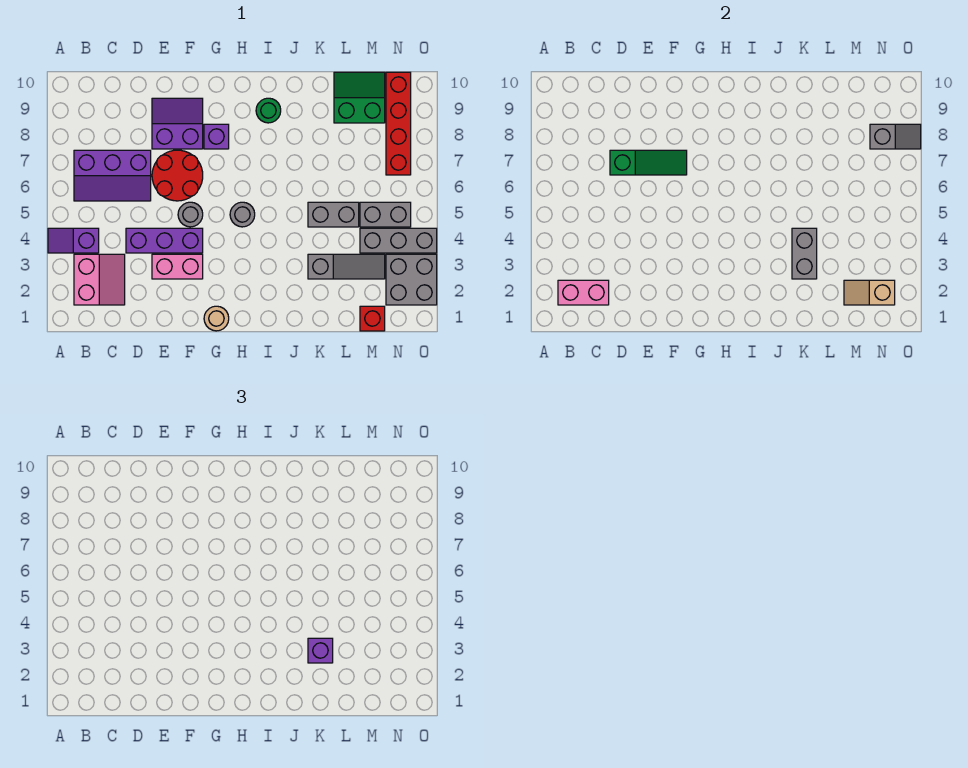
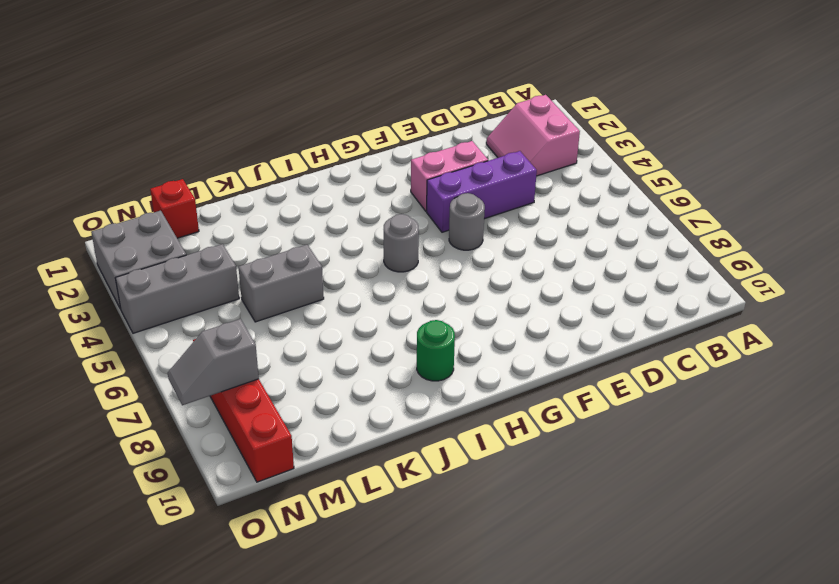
none -> purple 1x2 slope [48,228,99,253]
none -> purple 2x3 slope [74,150,151,201]
none -> red 2x2 round brick [152,150,203,201]

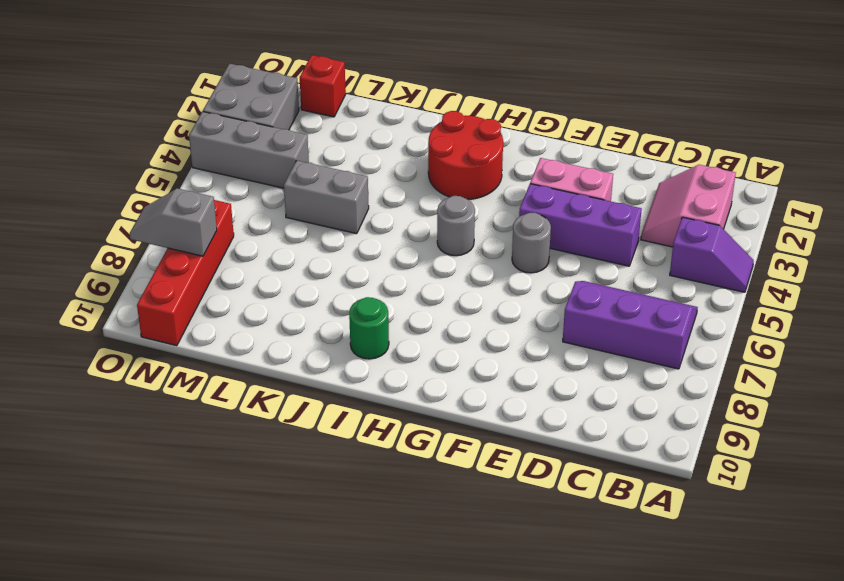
red 2x2 round brick [428,111,503,199] -> red 2x2 round brick moved to [152,150,203,201]
none -> purple 2x2 slope [152,98,203,149]
none -> tan 1x1 round brick [204,306,229,331]
none -> purple 1x1 brick [204,124,229,149]

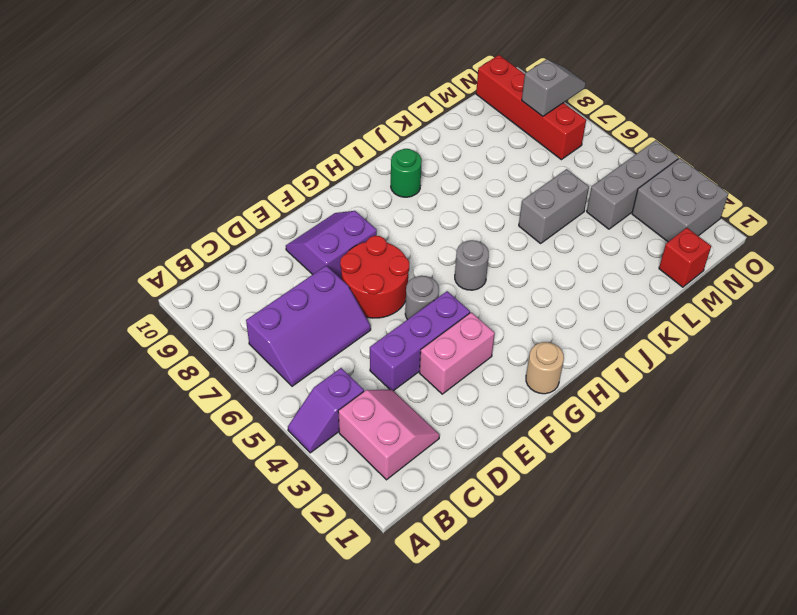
none -> purple 1x1 brick [204,124,229,149]
none -> grey 1x3 slope [308,254,385,279]
none -> green 2x2 slope [334,72,385,123]

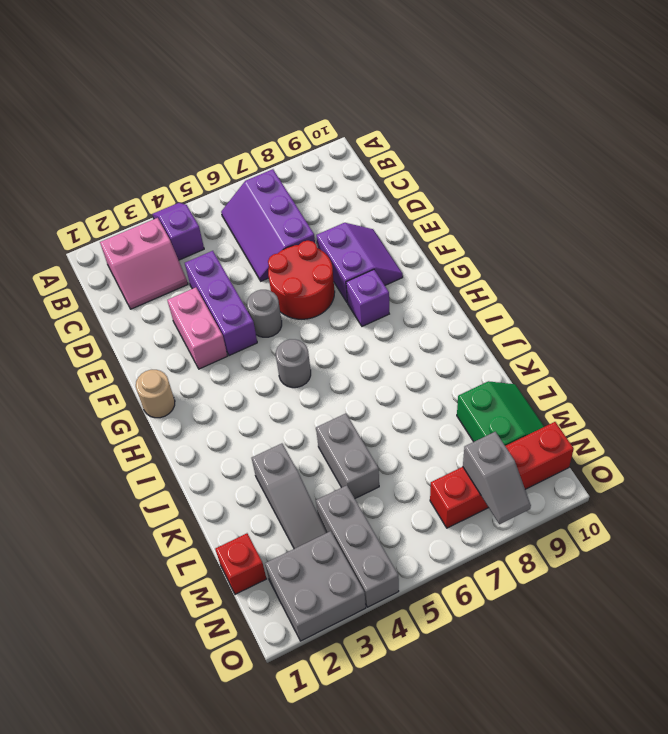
none -> green 1x1 round brick [256,98,281,123]
none -> grey 1x2 brick [360,202,411,227]
none -> pink 1x2 brick [558,280,609,305]

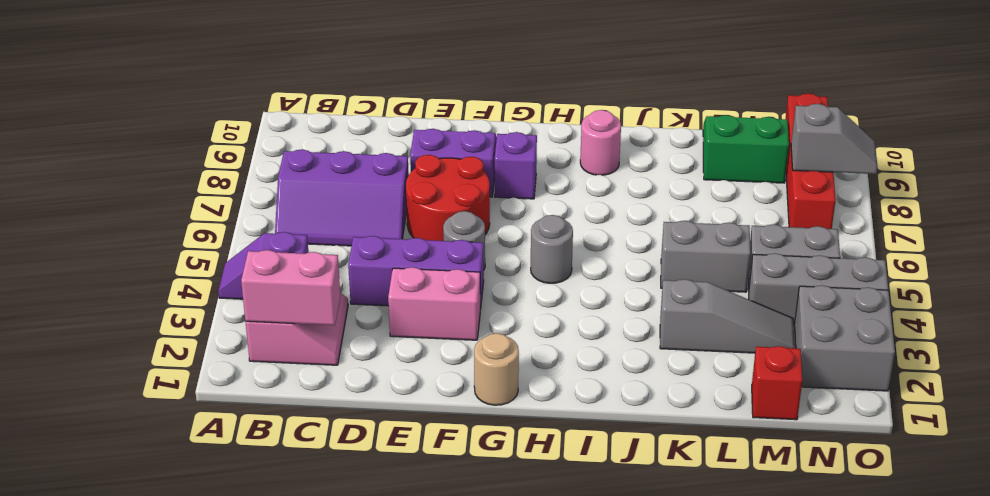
pink 1x1 round brick [580,110,621,175] -> green 1x1 round brick [256,98,281,123]
none -> green 1x3 slope [610,150,687,175]
none -> grey 1x2 brick [792,228,817,279]
none -> tan 1x2 slope [844,280,895,305]

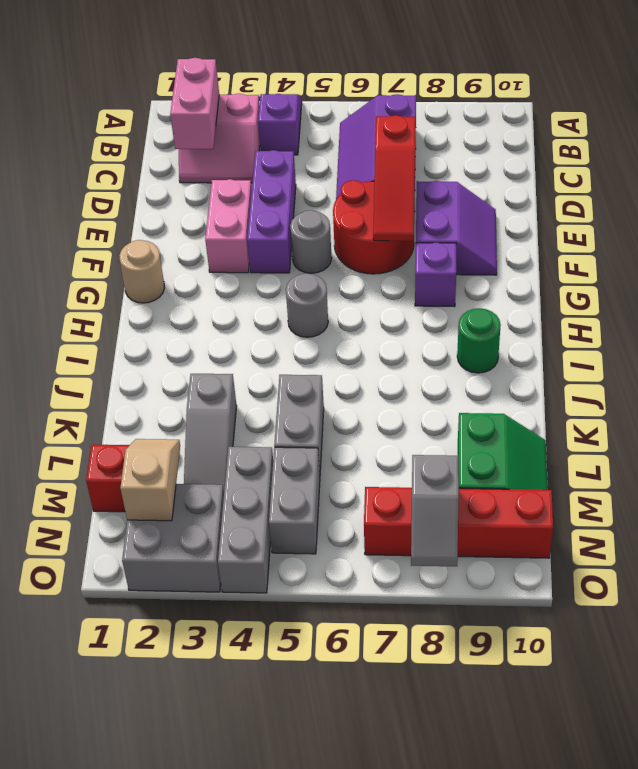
red 1x3 slope [373,115,416,241] -> green 1x3 slope [610,150,687,175]
none -> grey 1x2 brick [792,228,817,279]
none -> purple 1x1 brick [308,638,333,663]

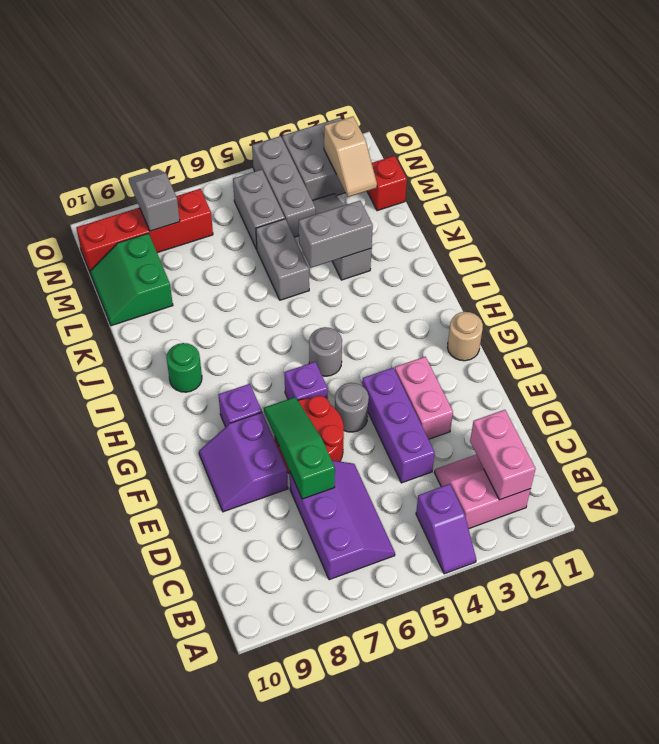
purple 1x1 brick [284,362,328,400] -> purple 1x1 brick moved to [308,638,333,663]

